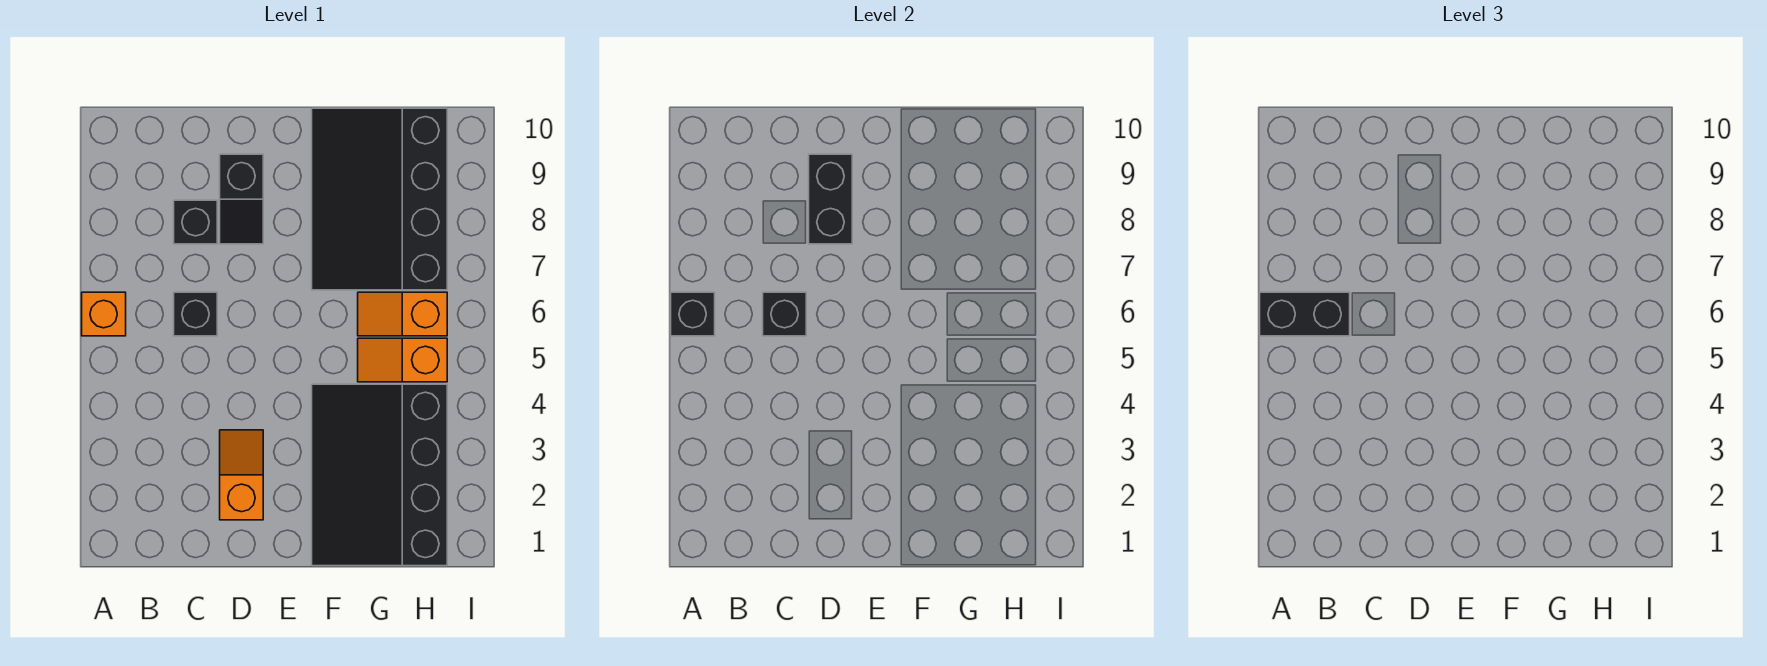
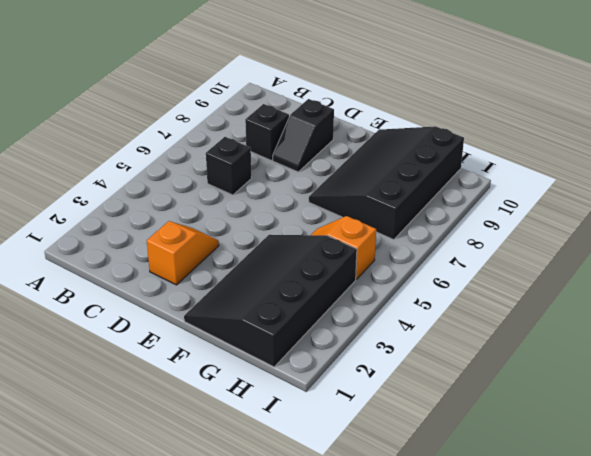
none -> orange 1x1 brick [82,292,126,336]
none -> orange 1x2 slope [358,292,447,336]
none -> black 1x1 brick [671,292,715,336]

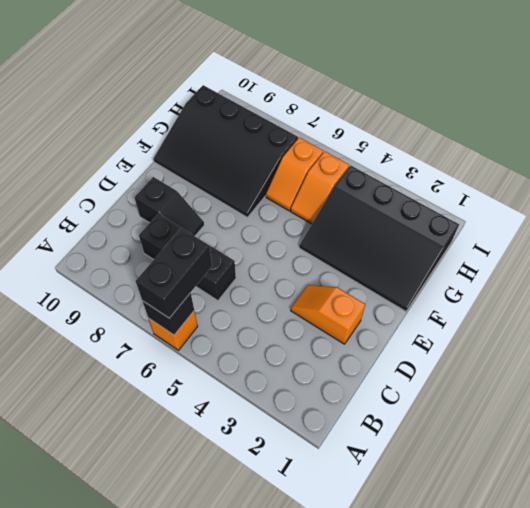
none -> black 1x1 brick [763,292,806,336]
none -> black 1x2 brick [809,154,852,244]

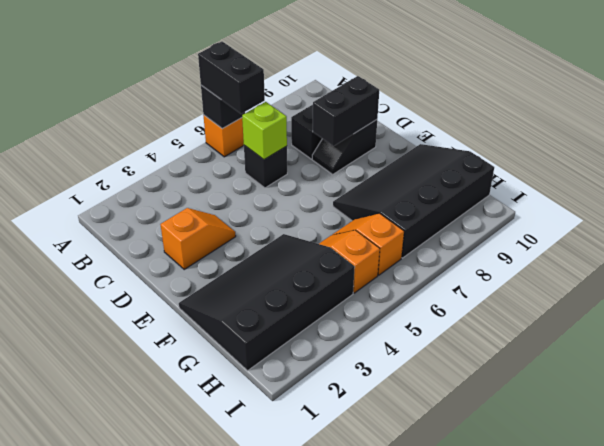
lime 1x1 brick [242,102,287,160] -> black 1x1 brick [763,292,806,336]

